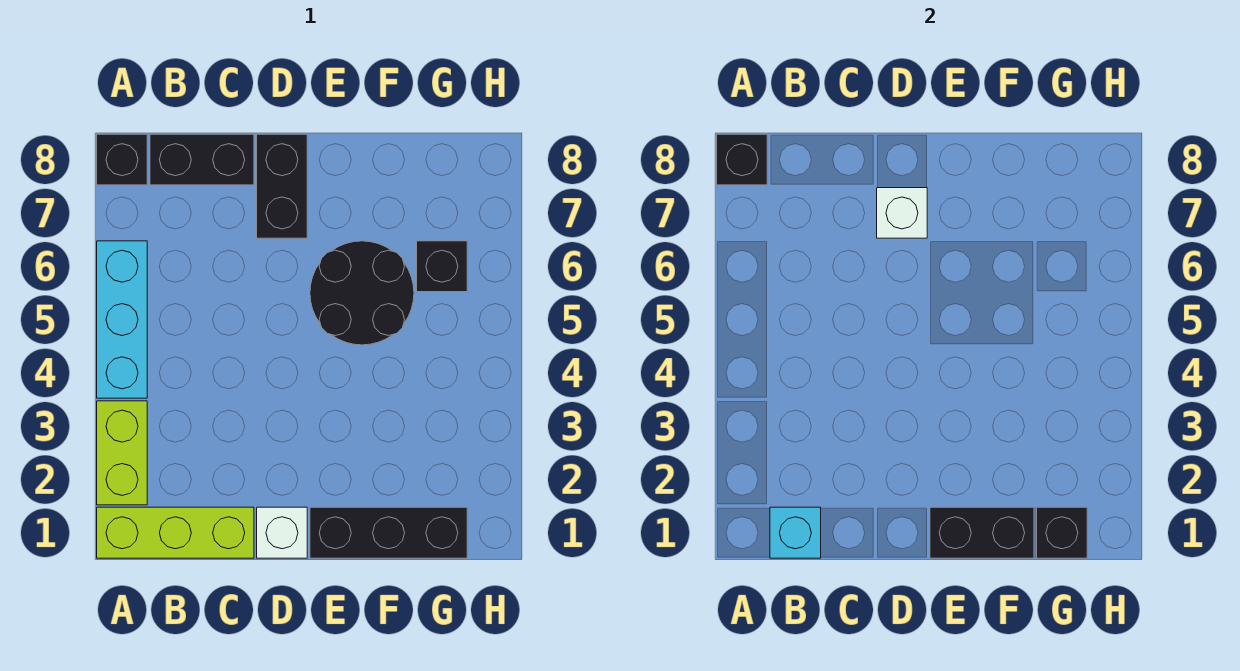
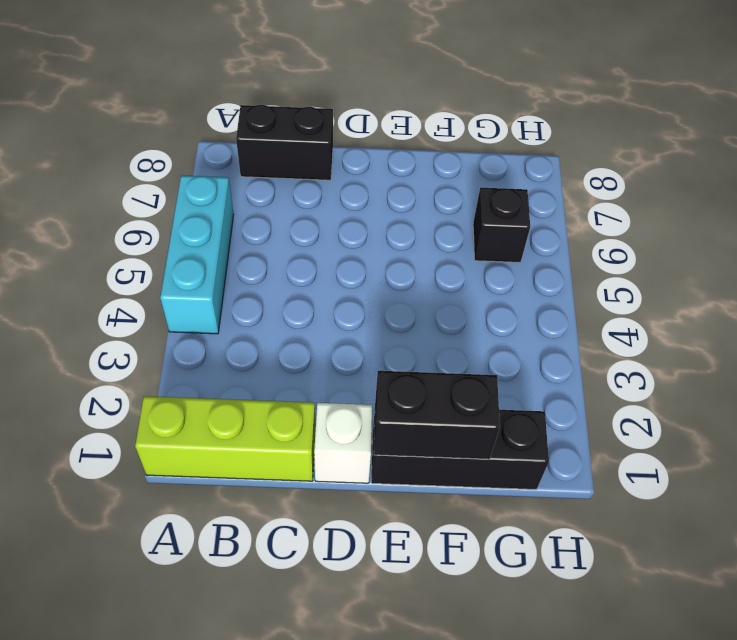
none -> lime 1x2 brick [97,401,147,505]
none -> black 1x1 brick [97,134,147,185]
none -> black 1x2 brick [257,134,307,238]

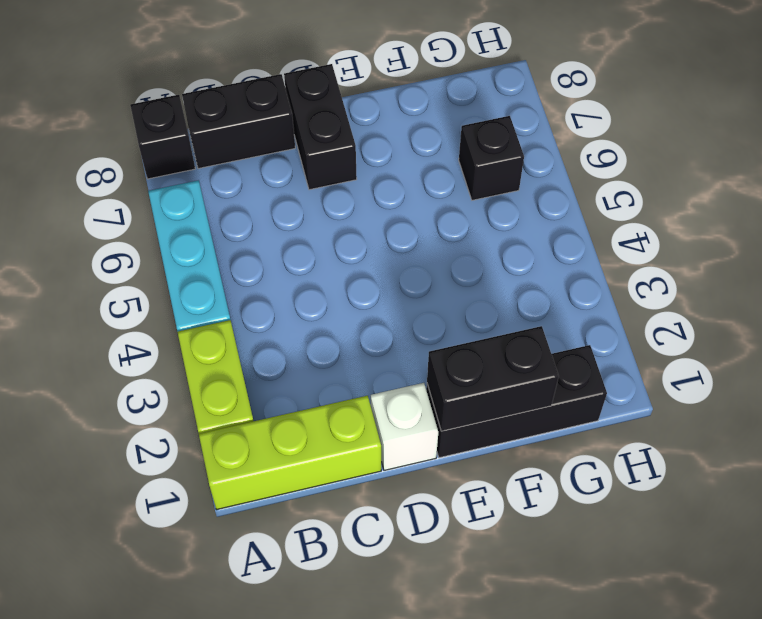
none -> black 2x2 round brick [310,241,414,345]
none -> black 1x1 brick [717,134,767,185]
none -> cyan 1x1 brick [770,507,821,558]

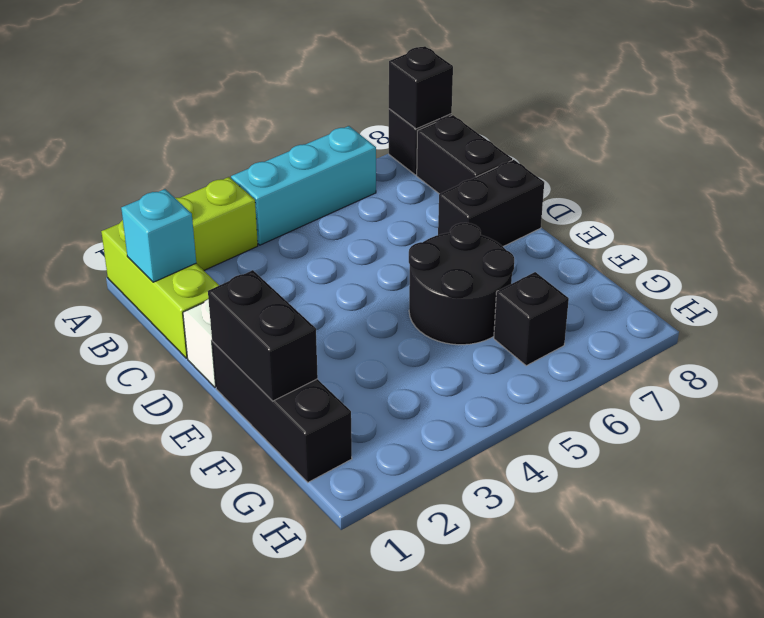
none -> white 1x1 brick [877,188,927,238]
none -> black 1x1 brick [1037,507,1087,558]

